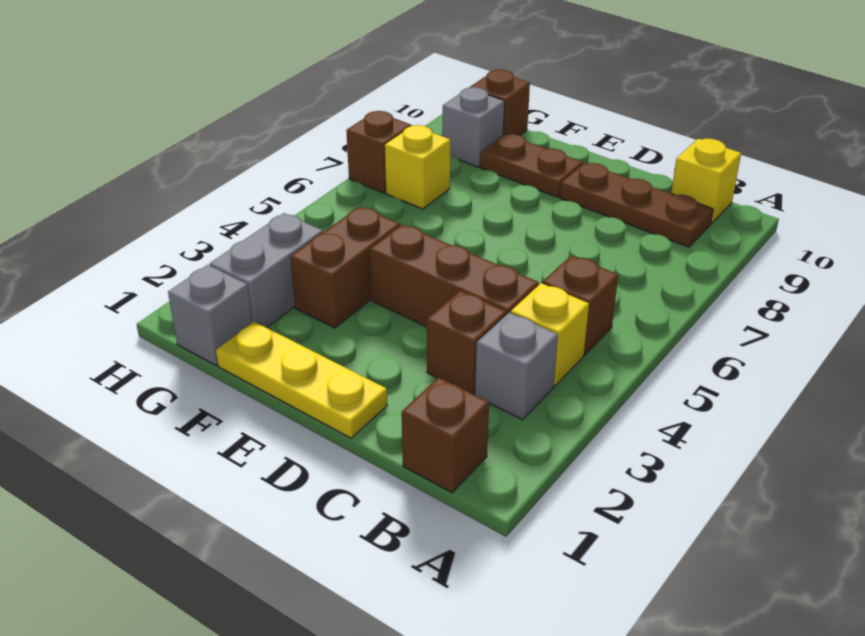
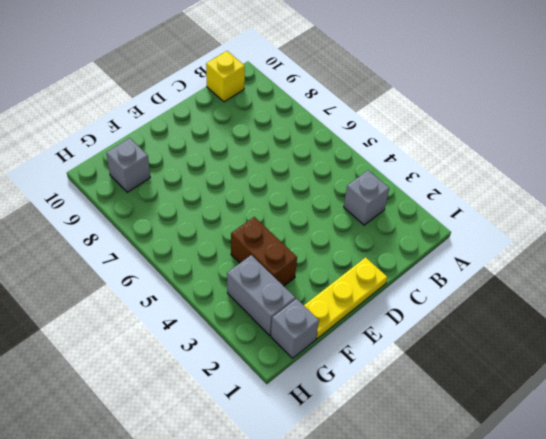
none -> brown 1x1 brick [402,377,489,493]
none -> yellow 1x1 brick [511,283,589,386]
none -> brown 1x1 brick [542,255,618,355]

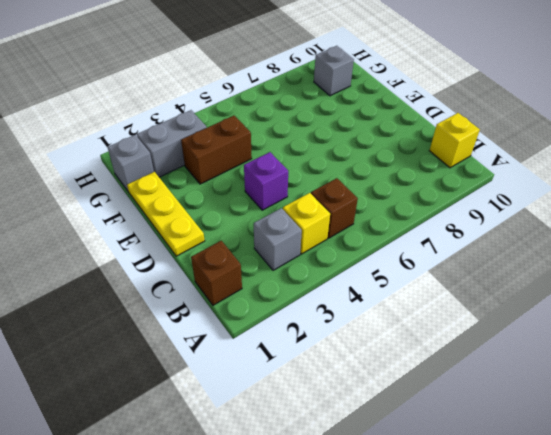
purple 1x1 brick [244,152,288,210] -> brown 1x3 brick [370,225,539,327]
none -> brown 1x3 plate [560,163,713,247]
none -> brown 1x1 brick [427,291,507,394]
none -> brown 1x2 plate [480,134,583,197]

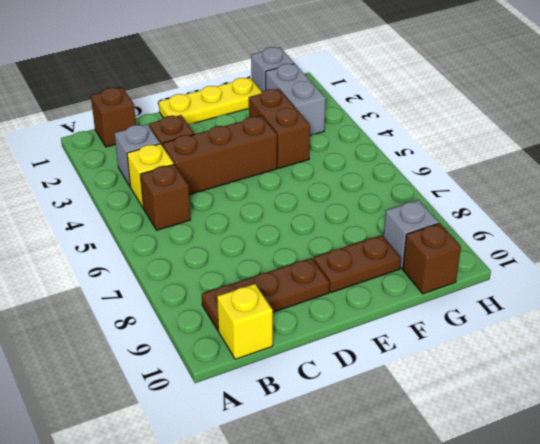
none -> yellow 1x1 brick [385,125,451,209]
none -> brown 1x1 brick [346,111,411,193]

